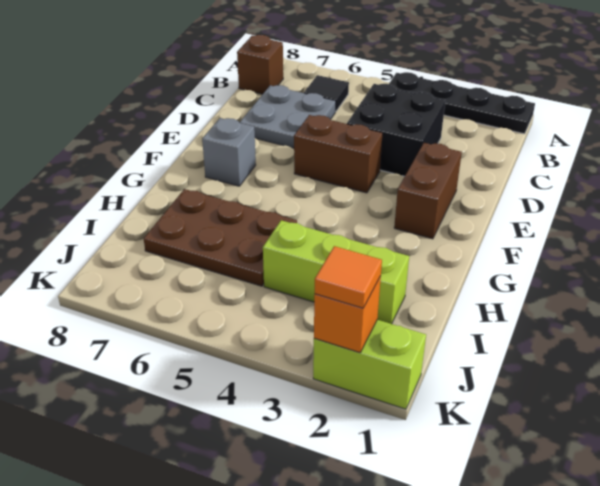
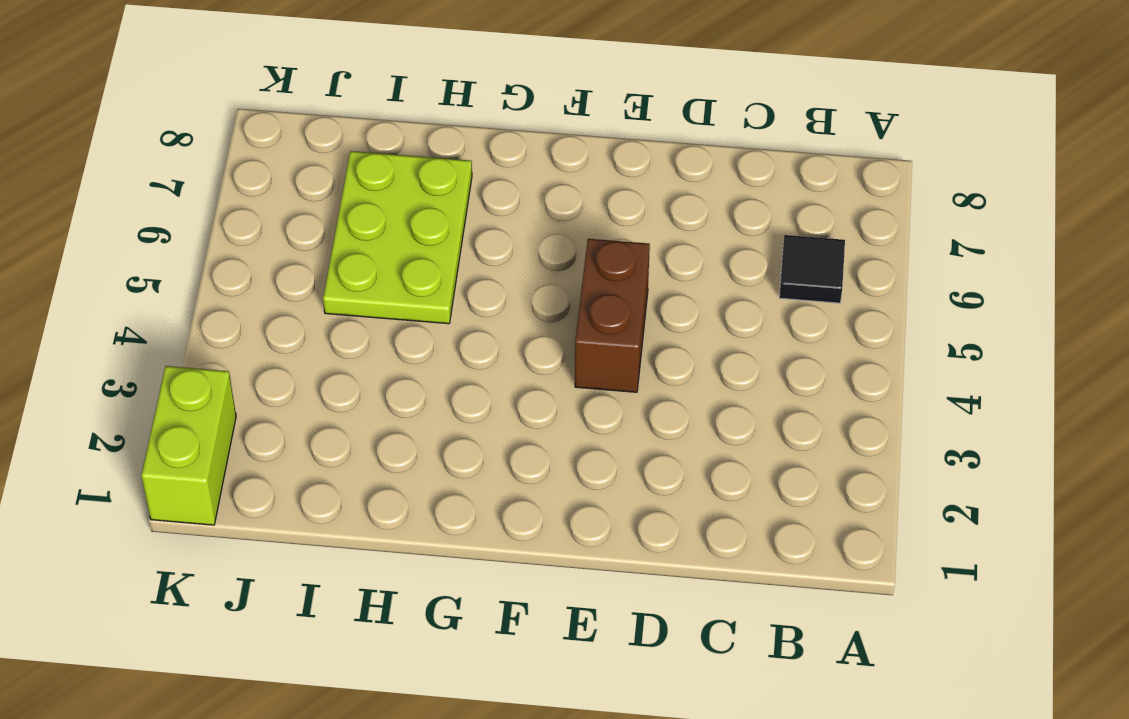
lime 2x3 plate [323,151,472,324] -> brown 2x3 plate [144,189,297,286]
none -> black 1x4 plate [389,72,535,134]
none -> brown 1x1 brick [237,35,283,94]
none -> black 2x2 brick [347,84,445,176]

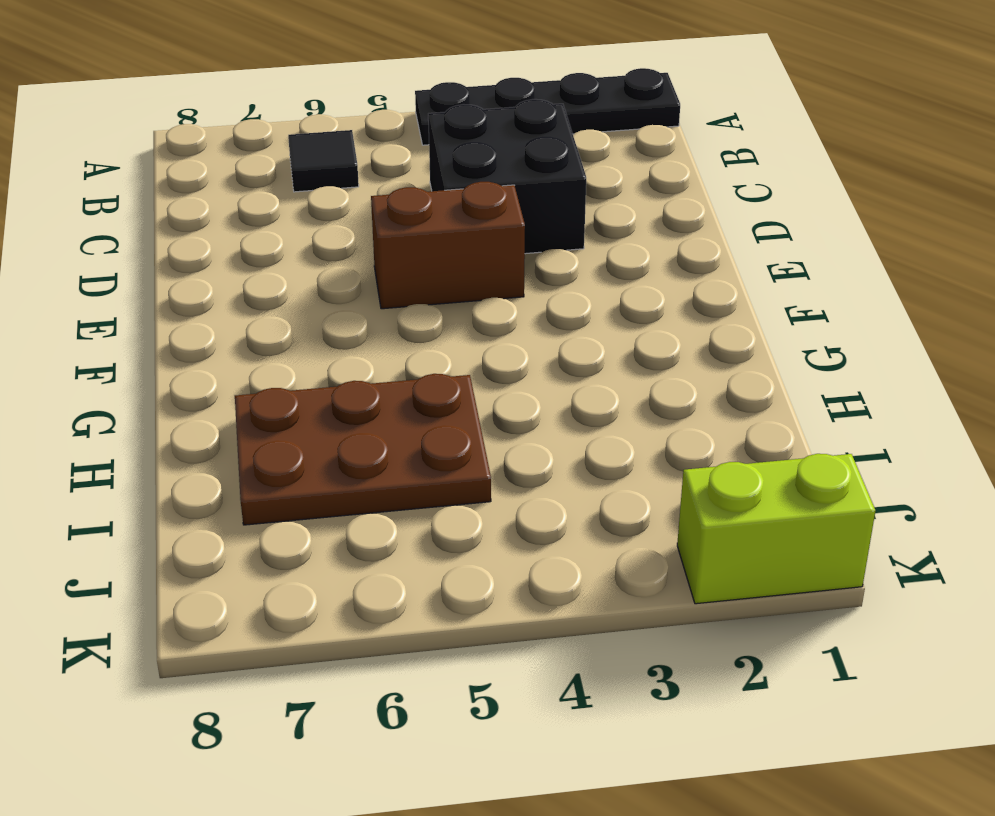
none -> brown 1x1 brick [237,35,283,94]
none -> grey 2x2 plate [239,85,336,148]
none -> brown 1x2 brick [394,143,462,239]

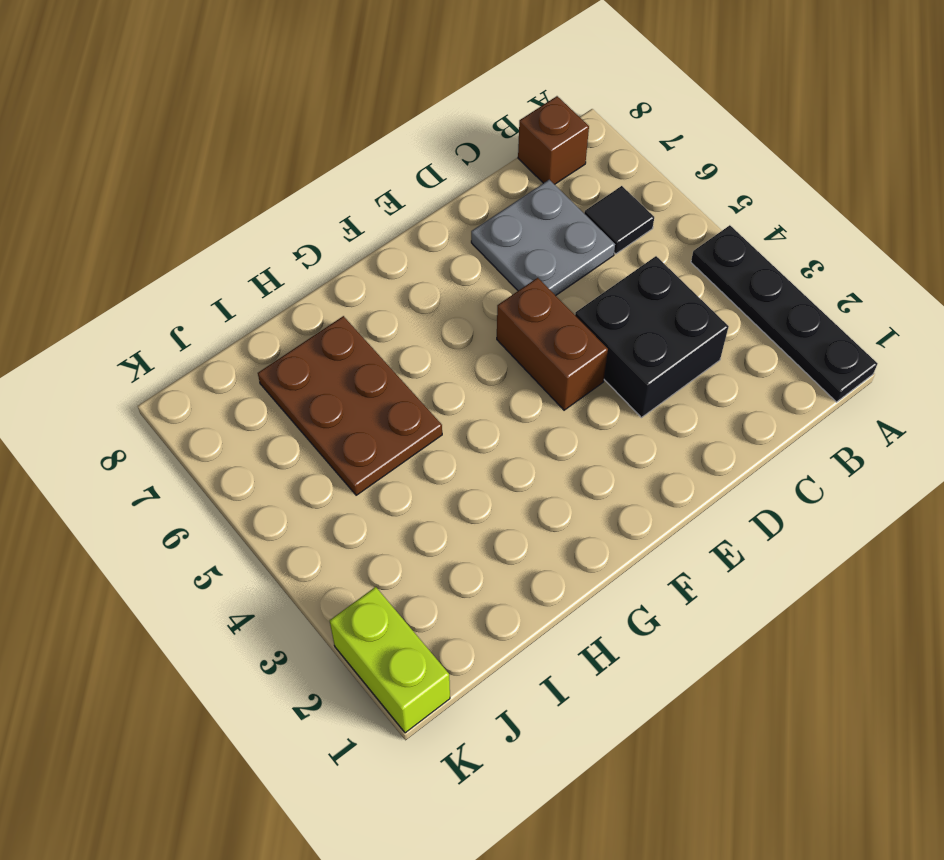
none -> brown 1x2 brick [394,143,462,239]
none -> grey 1x1 brick [202,118,256,186]
none -> lime 1x3 brick [263,220,409,324]

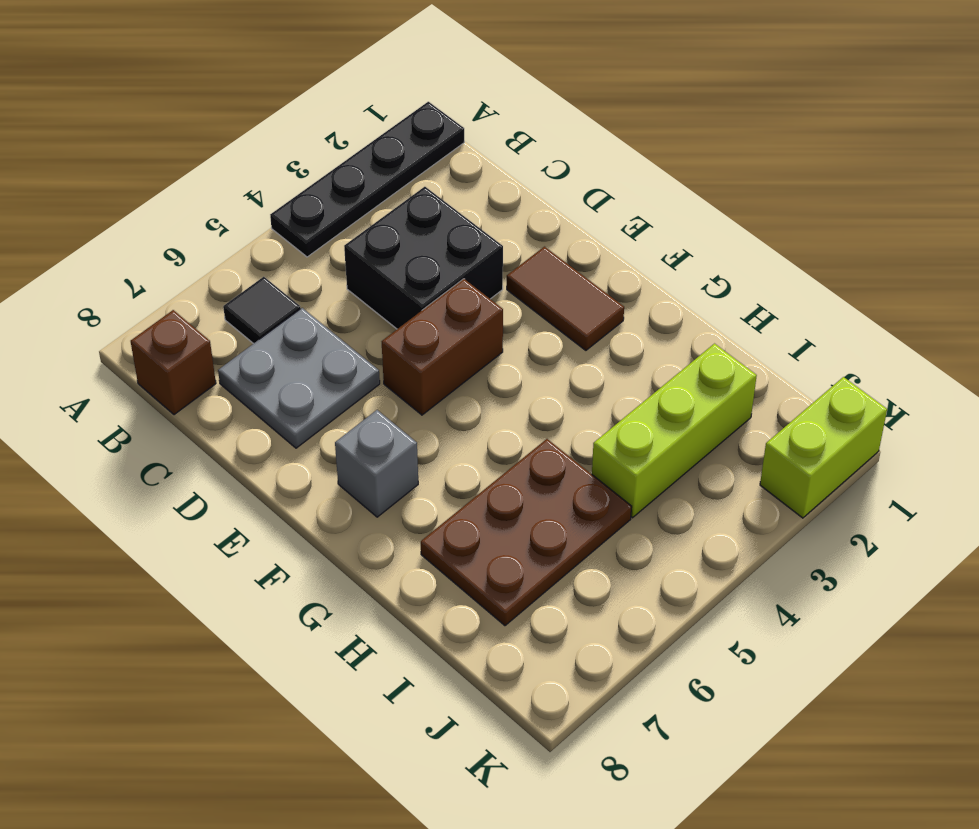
brown 1x2 tile [507,247,624,350] -> brown 1x2 brick [394,143,462,239]
none -> orange 1x1 brick [314,276,381,353]
none -> orange 1x1 tile [315,246,382,308]

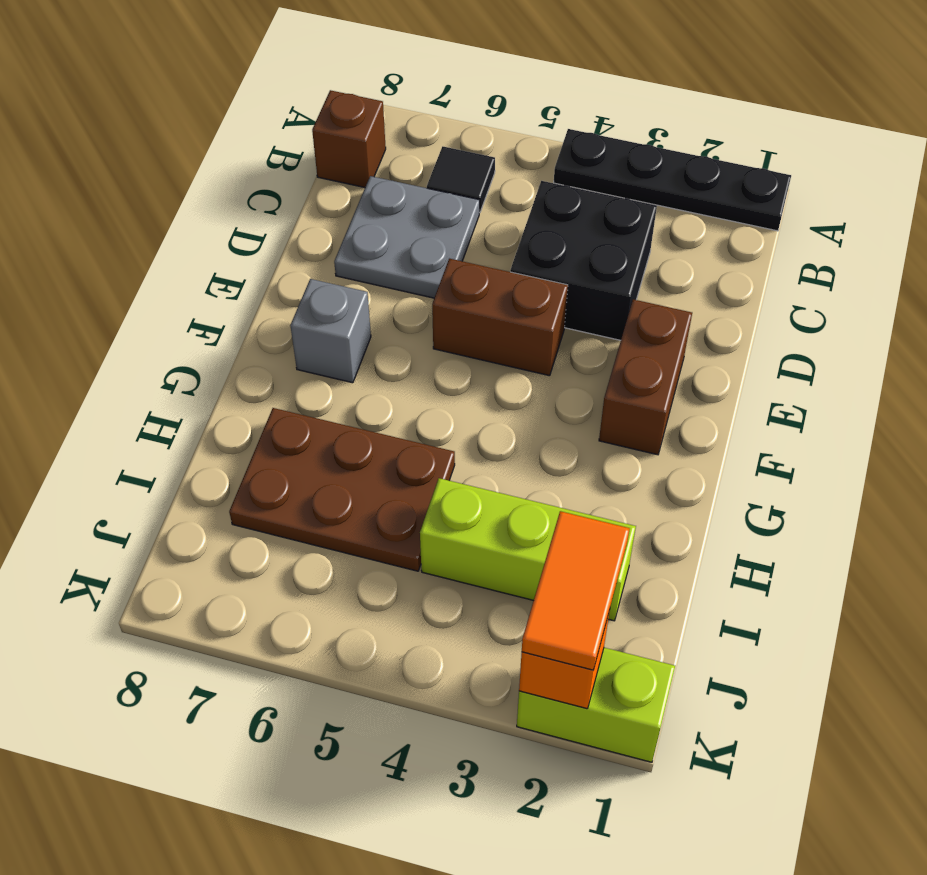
orange 1x2 tile [522,511,630,670] -> orange 1x1 tile [315,246,382,308]

